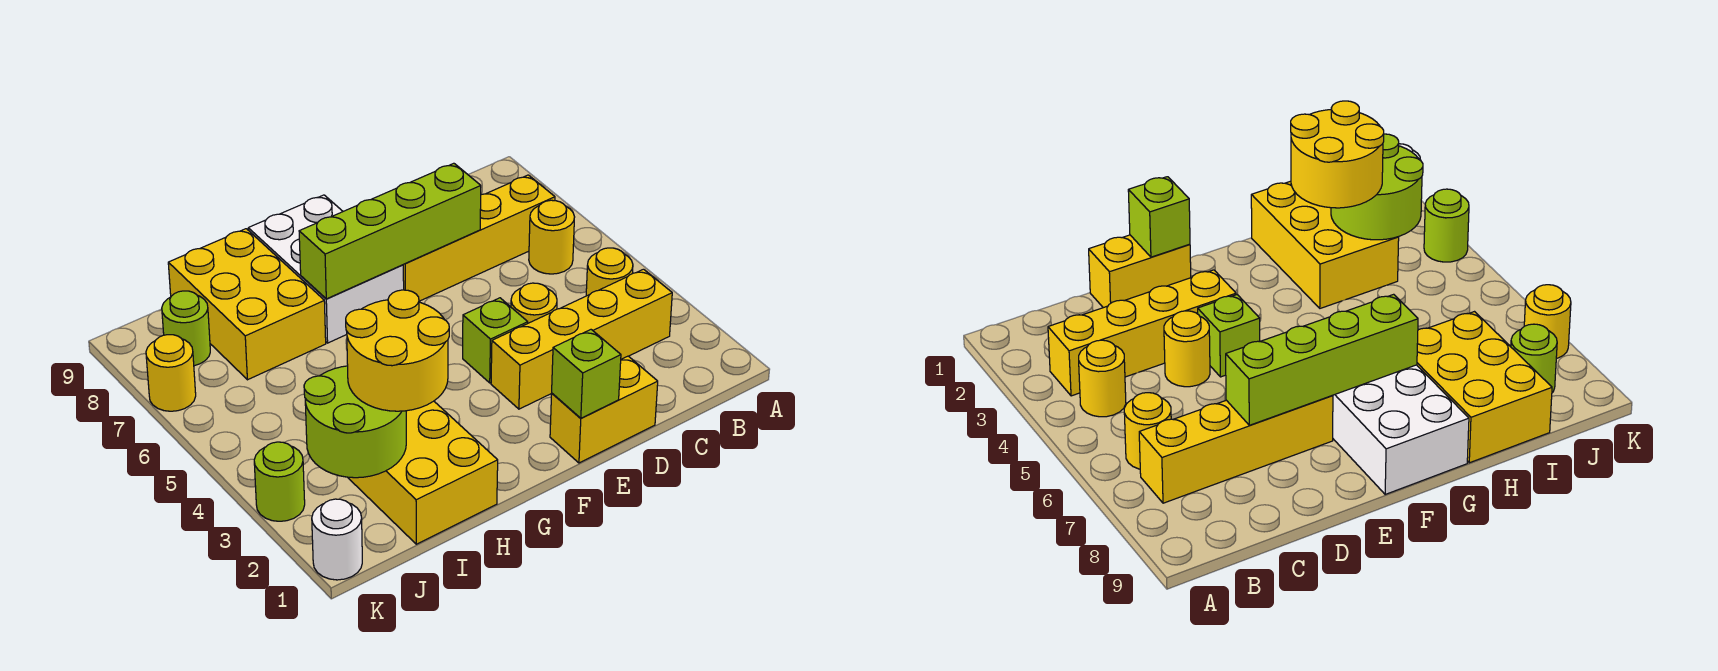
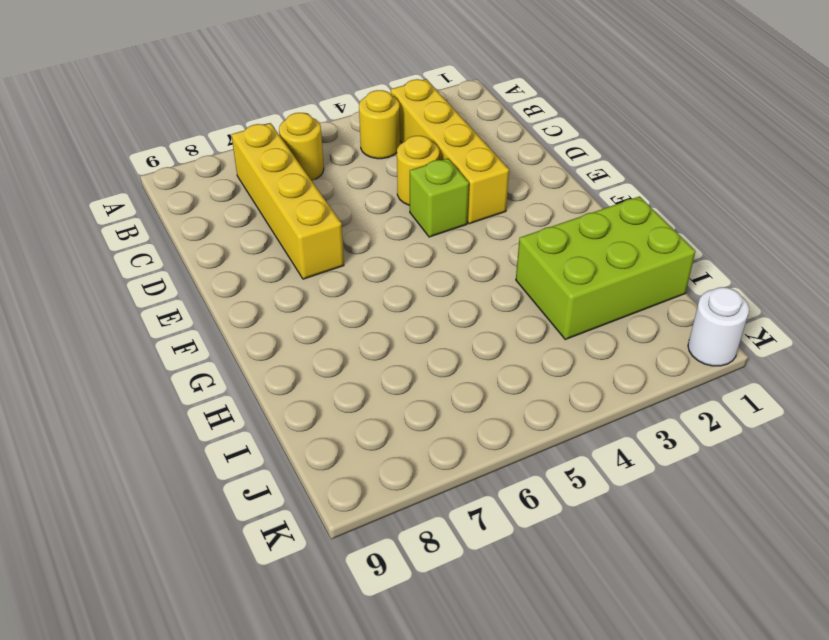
lime 2x3 brick [516,196,696,340] -> yellow 2x3 brick [348,401,498,544]
none -> yellow 1x2 brick [550,356,658,463]
none -> white 2x3 brick [248,195,404,343]
none -> yellow 2x3 brick [168,229,326,380]

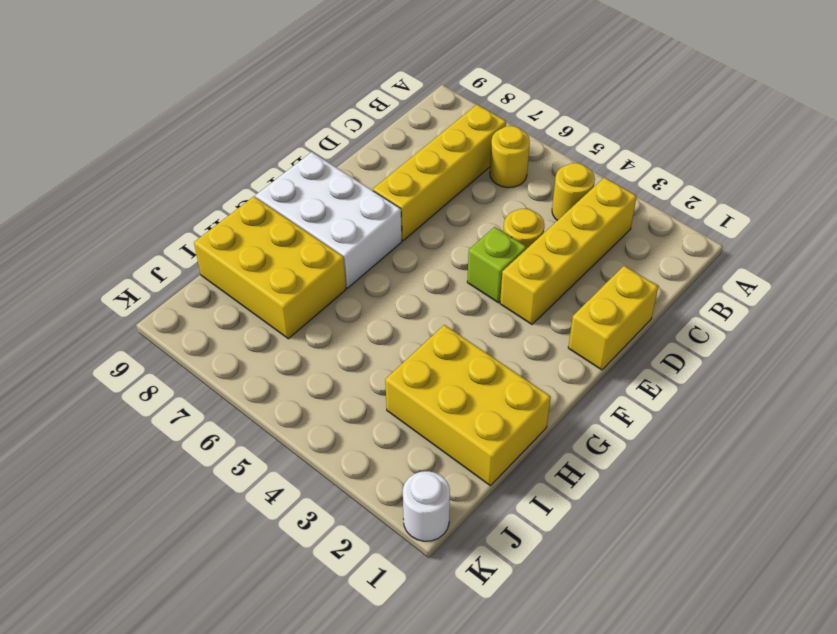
none -> lime 1x1 round brick [162,291,210,366]
none -> lime 1x1 round brick [254,442,305,521]
none -> yellow 1x1 round brick [146,335,196,411]

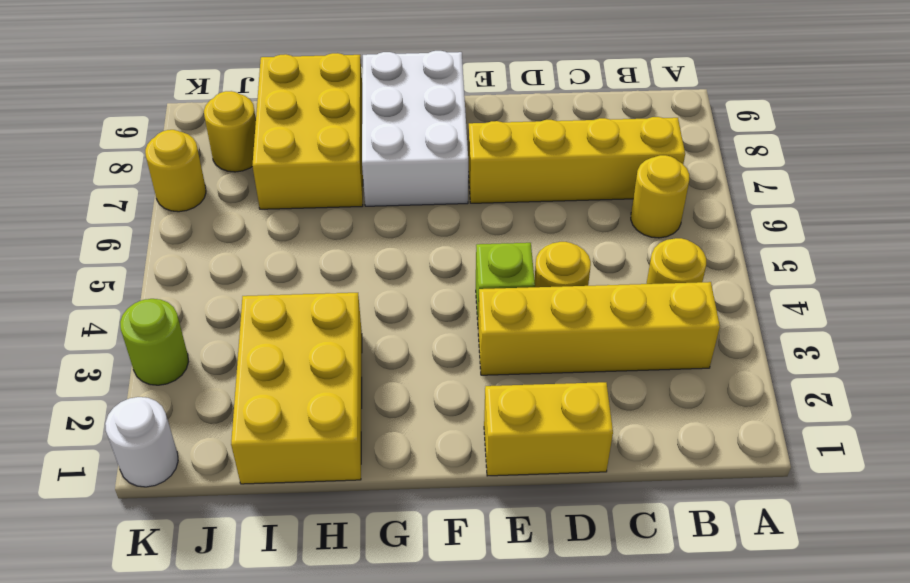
yellow 1x1 round brick [204,91,256,172] -> lime 1x1 round brick [162,291,210,366]
none -> lime 1x4 brick [299,163,481,299]
none -> lime 1x1 brick [552,330,621,418]
none -> lime 2x2 round brick [304,366,406,478]

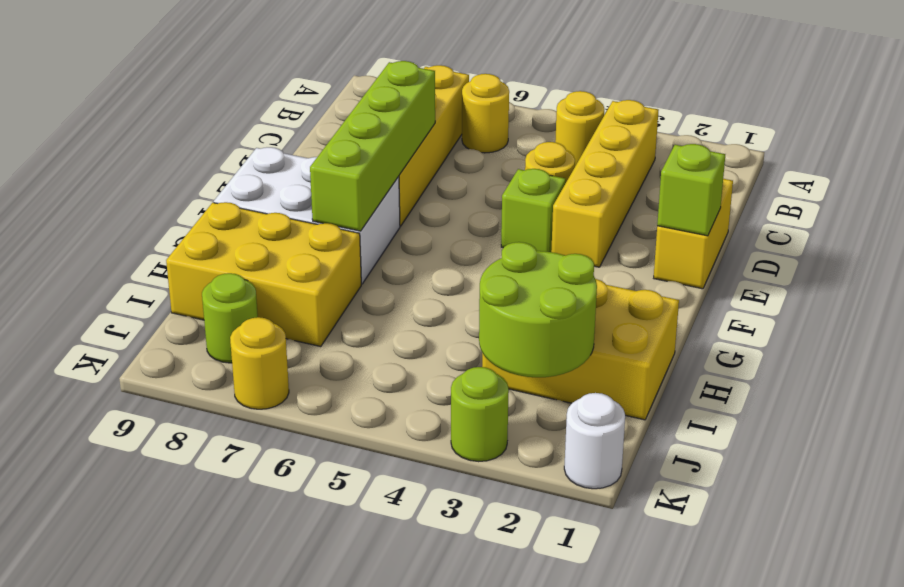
none -> yellow 2x2 round brick [346,290,449,411]

